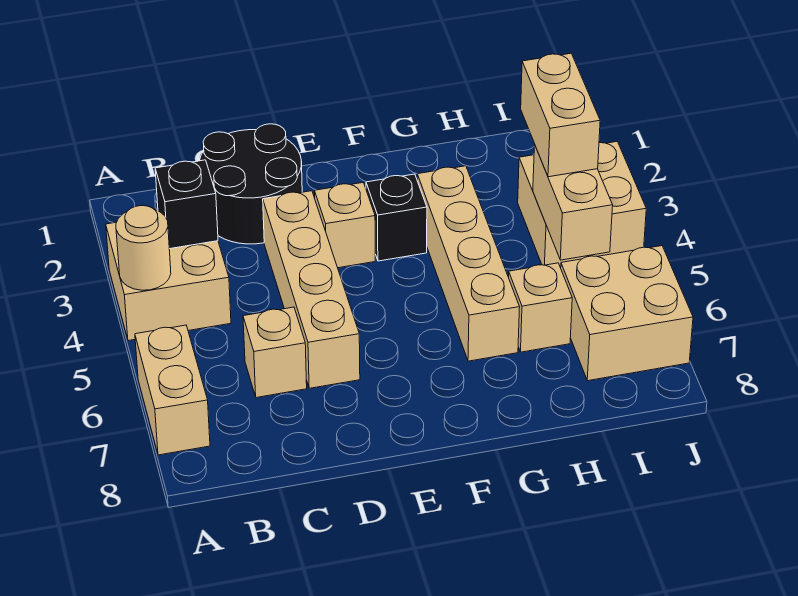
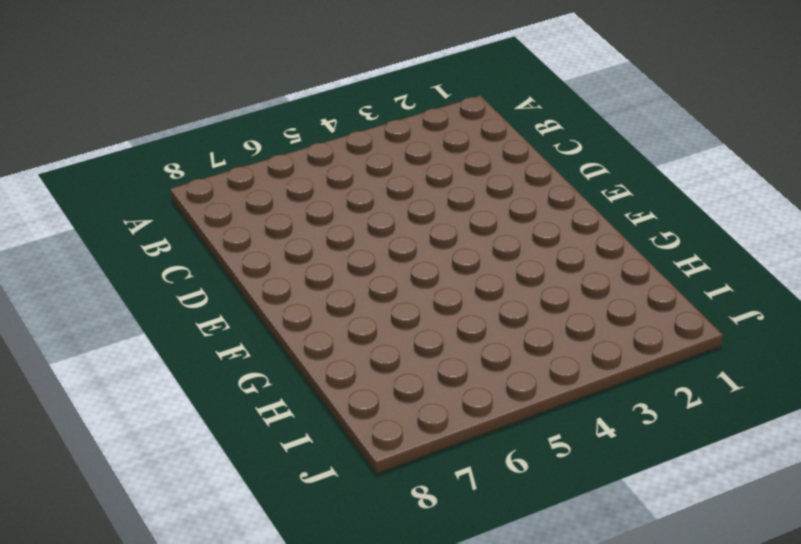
none -> tan 2x2 brick [106,222,231,341]
none -> tan 1x2 brick [135,325,210,455]
none -> black 2x2 round brick [200,124,302,244]

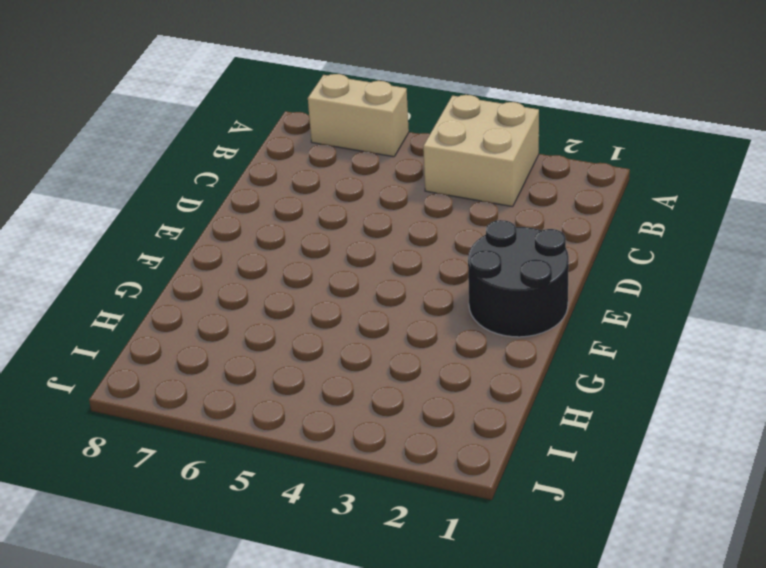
black 2x2 round brick [468,220,569,337] -> black 2x2 round brick moved to [200,124,302,244]
none -> tan 1x1 brick [243,307,307,398]
none -> tan 1x4 brick [263,191,360,388]
none -> tan 1x1 brick [315,183,375,268]

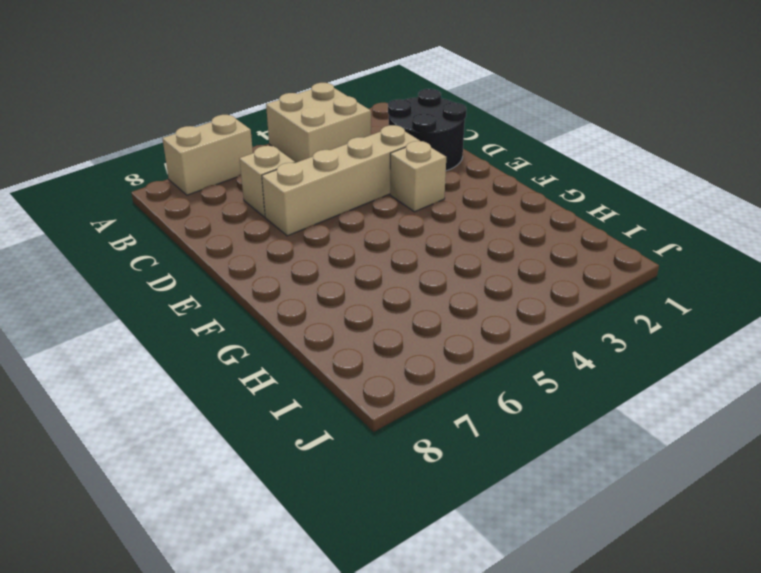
none -> black 1x1 brick [366,174,427,261]
none -> tan 1x4 brick [417,166,520,361]
none -> tan 1x1 brick [509,263,572,352]

